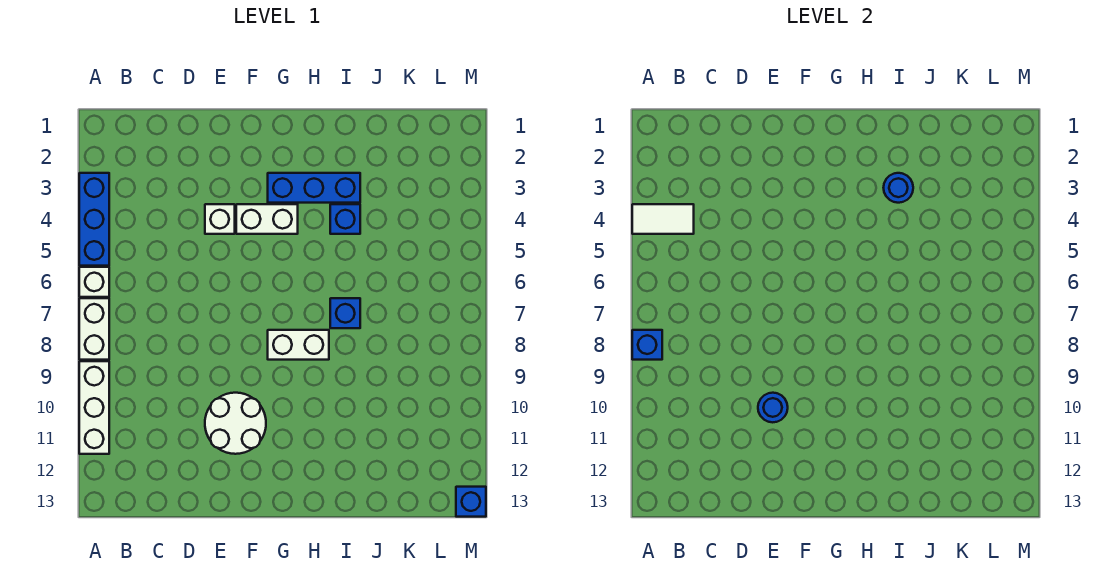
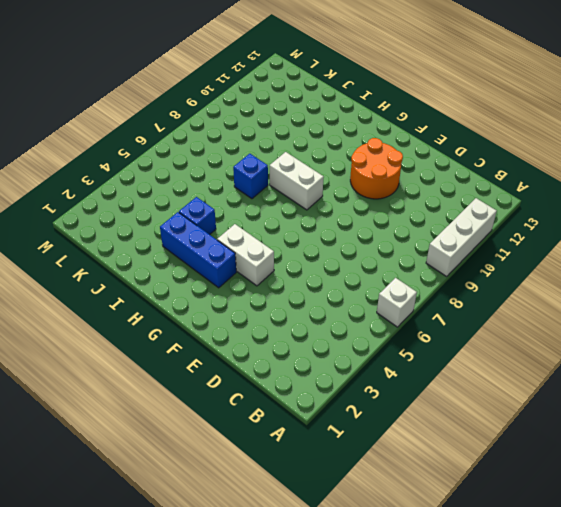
orange 2x2 round brick [350,138,403,199] -> white 2x2 round brick [205,393,266,454]
none -> blue 1x3 brick [79,173,109,266]
none -> white 1x2 brick [79,298,109,360]
none -> white 1x1 brick [205,204,235,234]

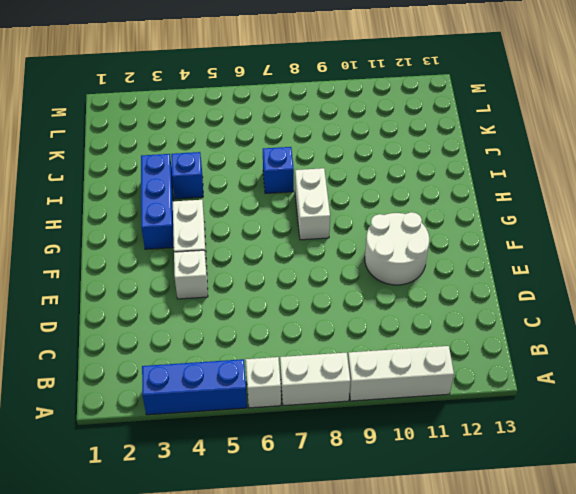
none -> blue 1x1 brick [456,487,486,517]
none -> white 1x2 tile [632,204,694,234]
none -> blue 1x1 brick [632,330,662,360]

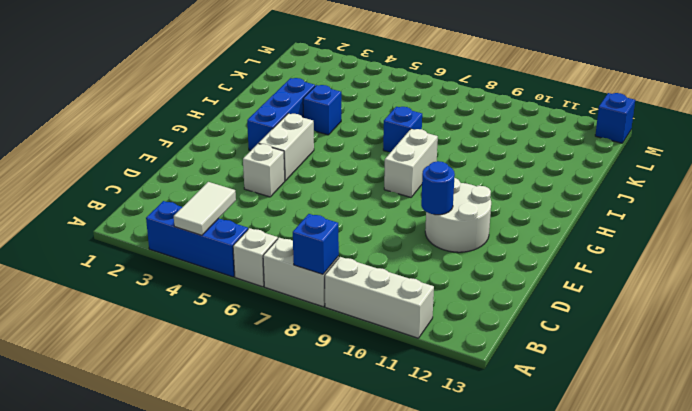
none -> blue 1x1 round brick [883,173,913,203]

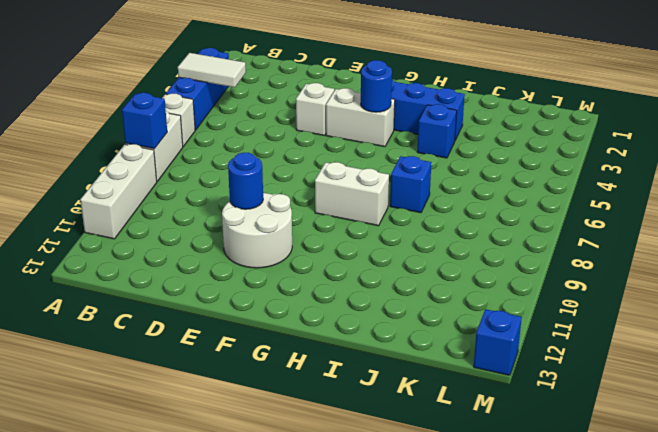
blue 1x1 round brick [361,60,392,112] -> blue 1x1 round brick moved to [883,173,913,203]

